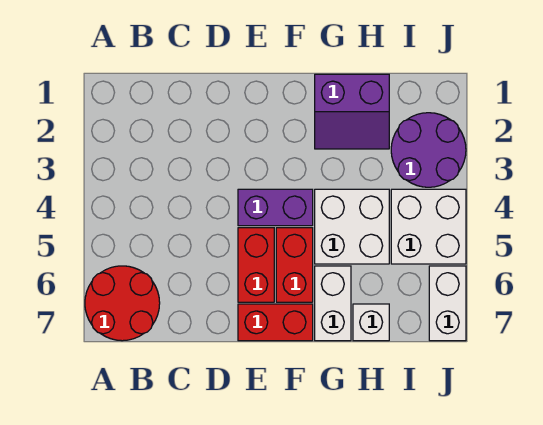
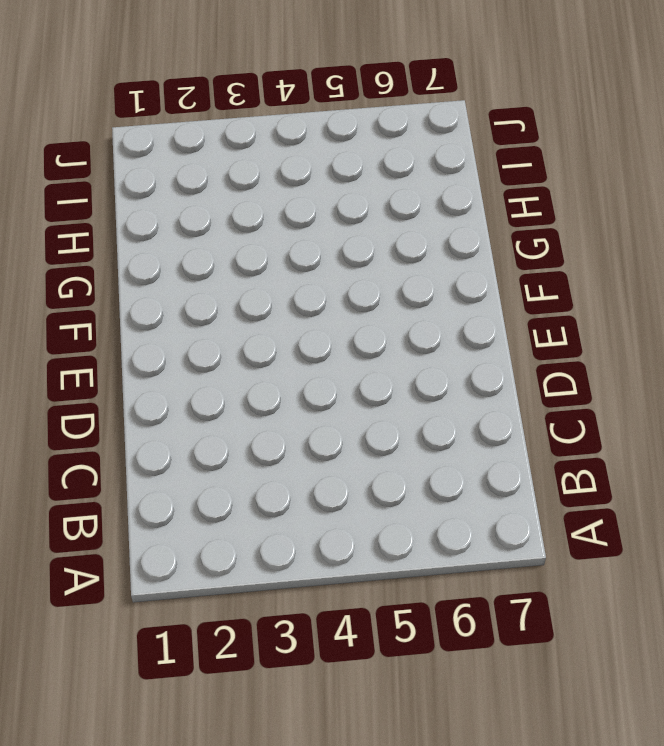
none -> red 2x2 round brick [85,266,160,341]
none -> purple 1x2 brick [238,189,313,226]
none -> red 1x2 brick [238,228,274,302]

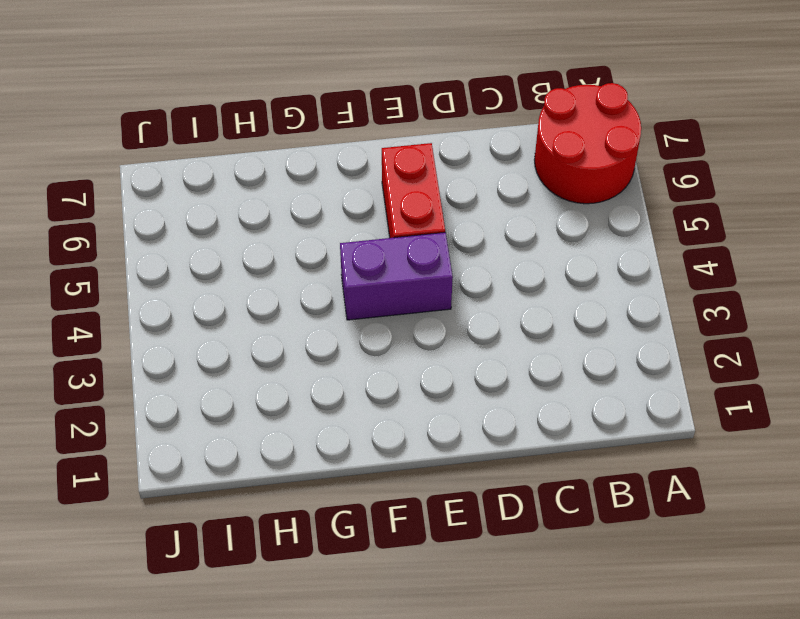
none -> red 1x2 brick [238,304,313,341]
none -> red 1x2 brick [276,228,313,302]
none -> purple 2x2 slope [315,74,389,149]

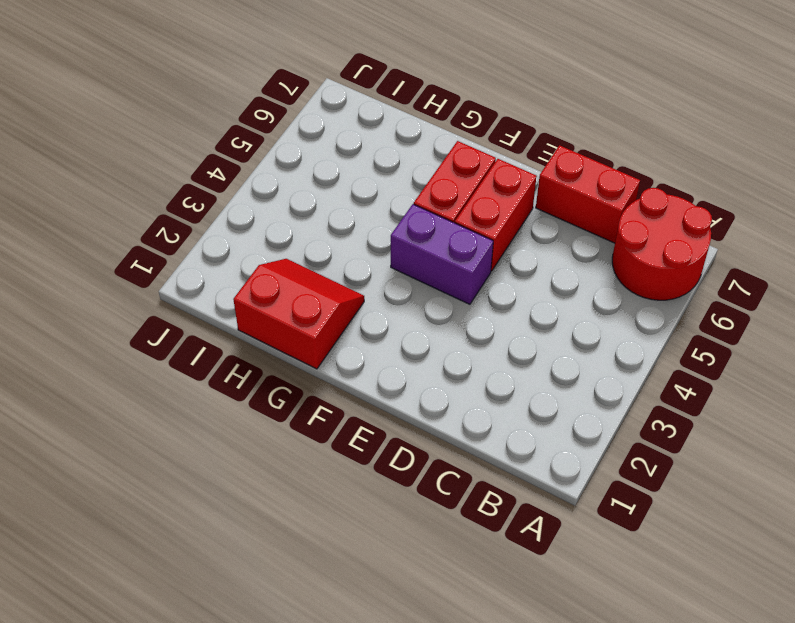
red 1x2 brick [536,145,640,243] -> red 1x2 brick moved to [238,304,313,341]
red 2x2 slope [233,259,364,369] -> purple 2x2 slope [315,74,389,149]
none -> white 2x2 brick [315,189,389,264]
none -> white 1x2 brick [315,266,351,341]
none -> white 1x1 brick [353,304,389,341]

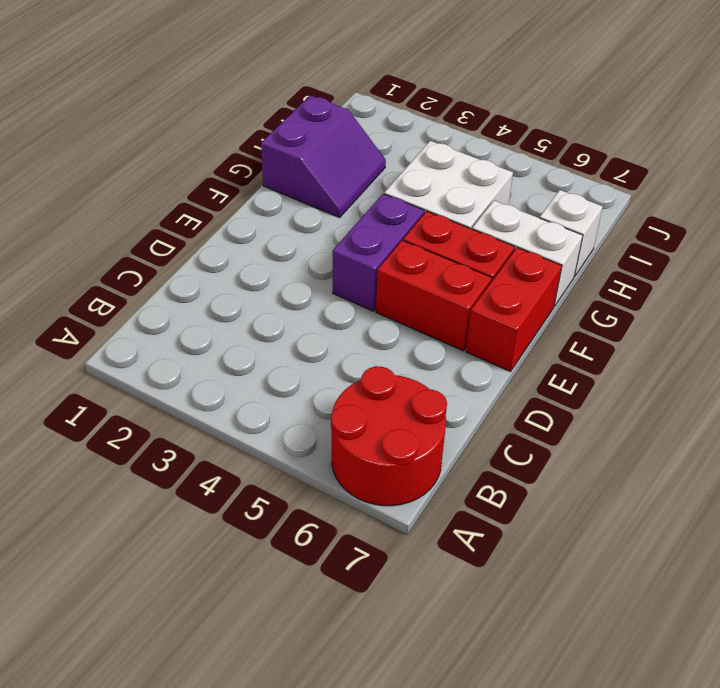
none -> purple 2x2 round brick [391,113,466,187]
none -> white 2x2 brick [391,189,466,264]
none -> white 1x2 brick [429,266,466,341]

